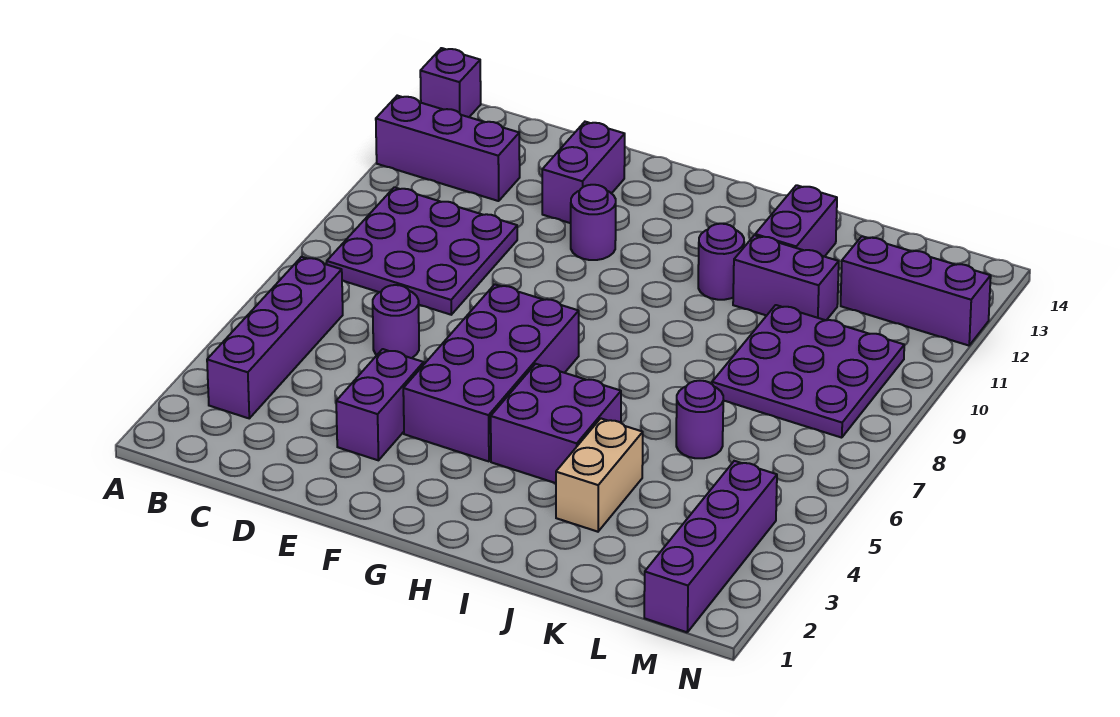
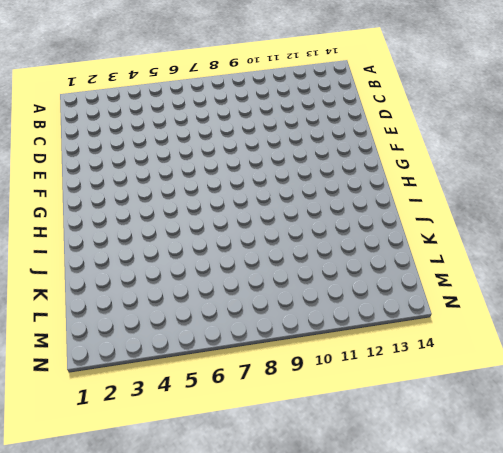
none -> purple 1x3 brick [376,96,520,201]
none -> purple 1x1 brick [420,48,481,117]
none -> purple 1x4 brick [207,257,343,418]

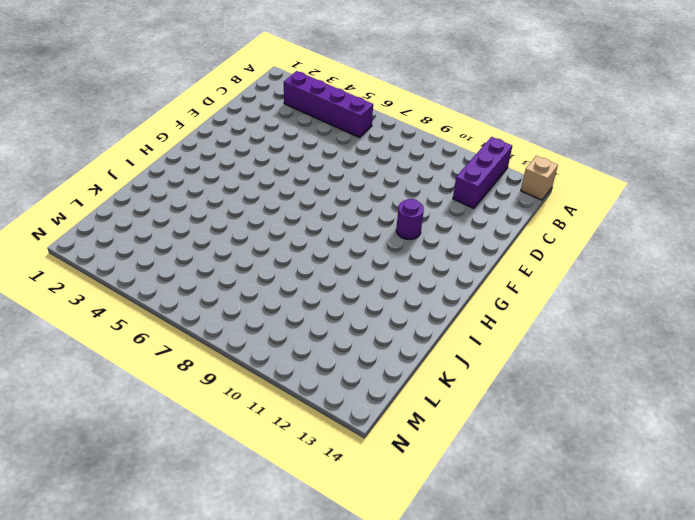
tan 1x1 brick [521,156,558,200] -> purple 1x1 brick [420,48,481,117]
none -> purple 3x3 plate [327,187,517,315]
none -> purple 1x1 round brick [373,285,419,358]
none -> purple 1x2 brick [336,349,424,460]

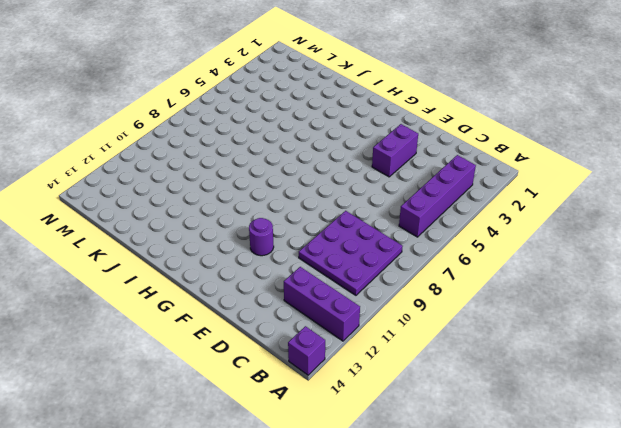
none -> purple 1x1 round brick [373,285,419,358]
none -> purple 1x2 brick [542,122,625,223]
none -> purple 2x4 brick [403,284,579,461]

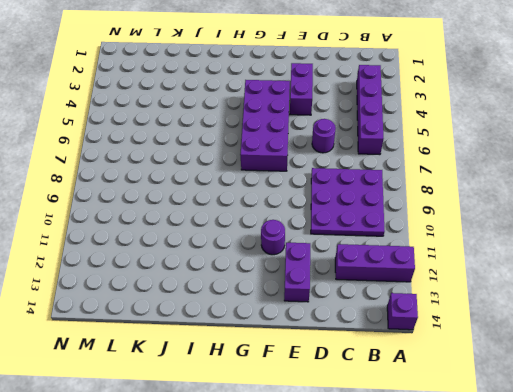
none -> purple 2x2 brick [491,364,621,483]
none -> purple 1x1 round brick [698,224,744,300]
none -> tan 1x2 brick [556,419,643,532]

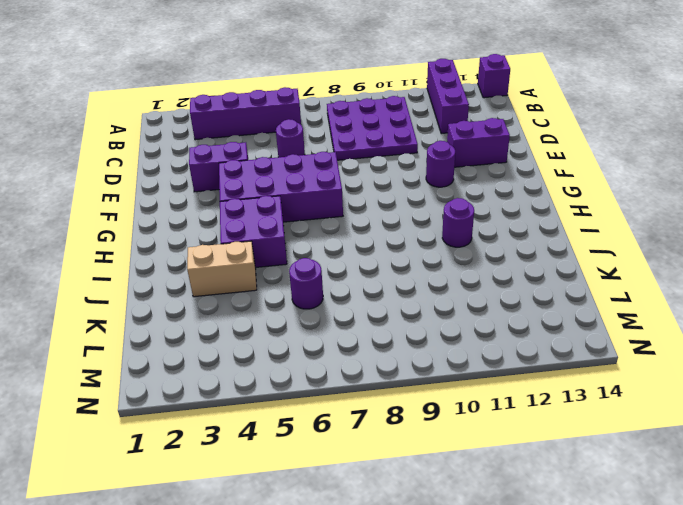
none -> purple 1x2 brick [733,235,839,320]
none -> purple 1x2 brick [755,185,837,257]
none -> purple 3x3 plate [712,305,904,438]

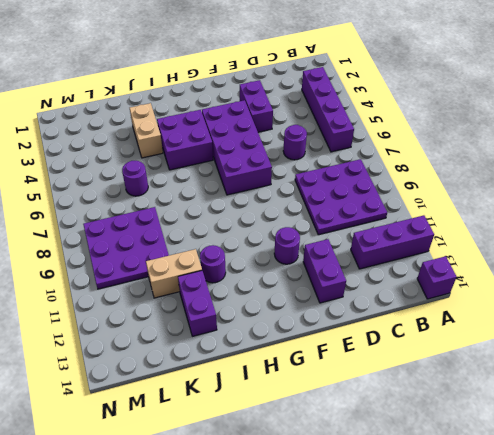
tan 1x2 brick [146,249,202,298] -> purple 1x2 brick [733,235,839,320]
none -> purple 1x3 brick [841,236,991,346]
none -> purple 1x4 brick [644,461,777,632]

